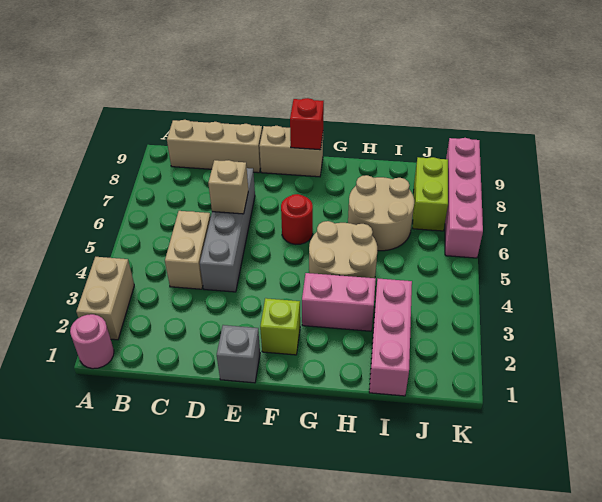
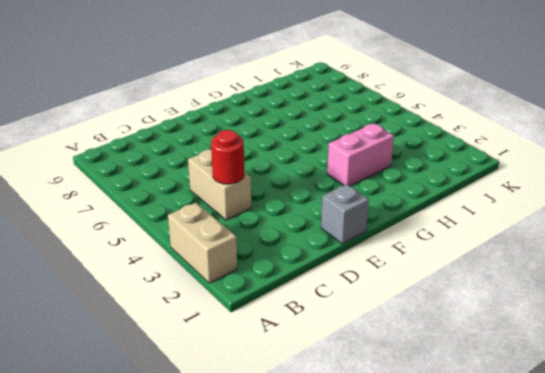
red 1x1 round brick [211,130,244,184] -> red 1x1 round brick moved to [281,194,313,245]
none -> pink 1x1 round brick [70,314,114,369]
none -> tan 1x3 brick [167,120,262,173]
none -> grey 1x4 brick [200,168,255,292]

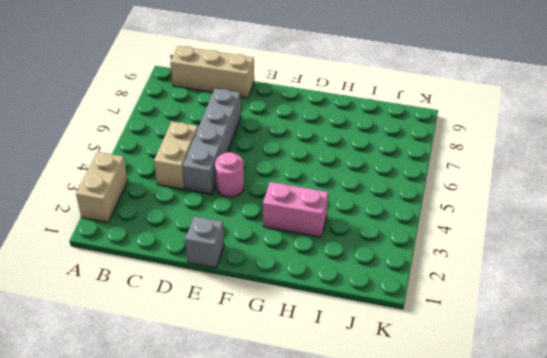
pink 1x1 round brick [215,152,244,197] -> pink 1x1 round brick moved to [70,314,114,369]
none -> tan 1x2 brick [259,126,323,177]
none -> lime 1x1 brick [260,298,300,355]
none -> red 1x1 round brick [281,194,313,245]

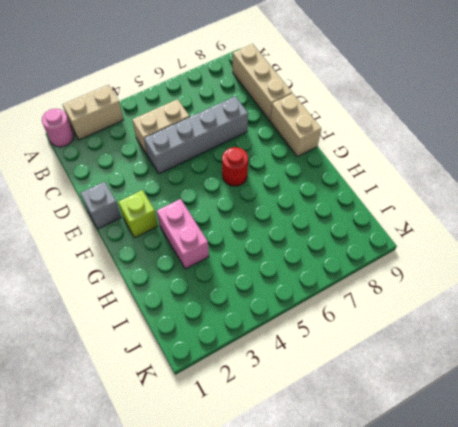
none -> tan 2x2 round brick [309,221,378,278]
none -> tan 2x2 round brick [348,175,414,251]
none -> pink 1x3 brick [369,279,412,396]

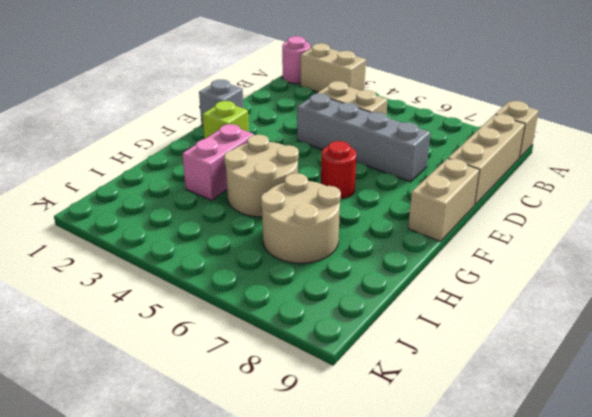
tan 1x1 brick [495,101,539,158] -> tan 1x1 brick moved to [208,160,248,214]
none -> pink 1x3 brick [369,279,412,396]
none -> lime 1x2 brick [413,157,448,231]
none -> pink 1x4 brick [445,138,483,258]

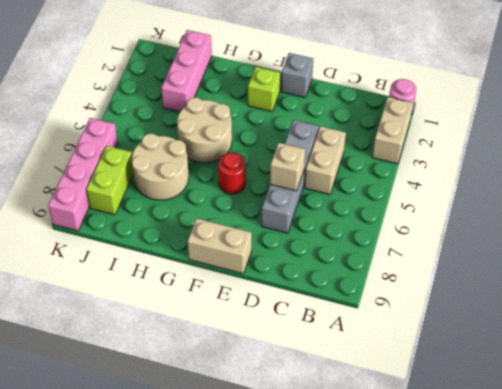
none -> tan 1x3 brick [167,120,262,173]
none -> pink 1x2 brick [302,273,376,331]
none -> red 1x1 brick [290,98,324,150]

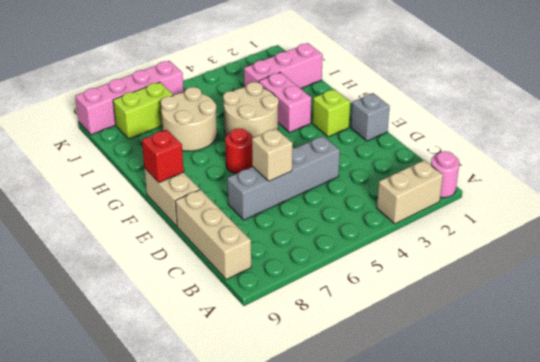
none -> tan 1x2 brick [165,211,211,289]

